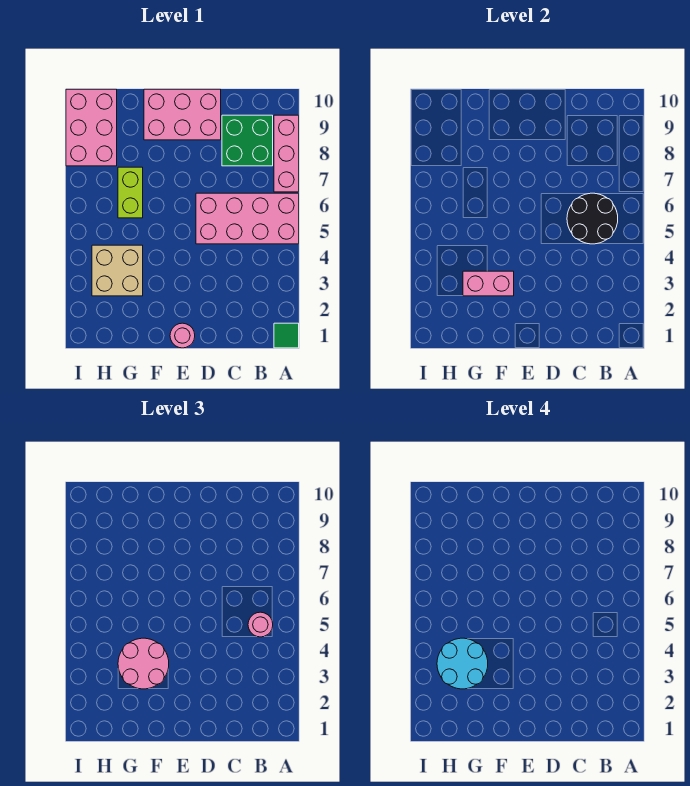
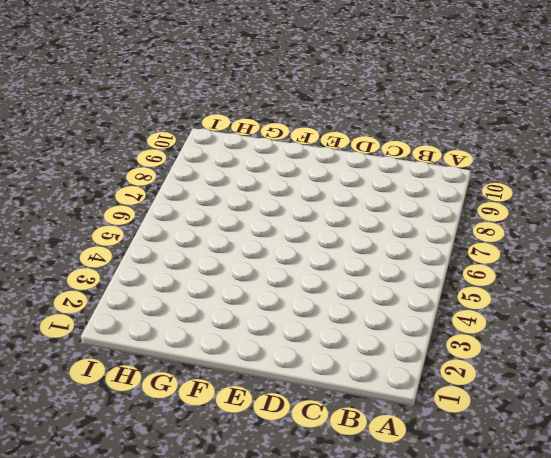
none -> green 1x1 tile [274,323,299,348]
none -> pink 2x4 brick [196,193,299,244]
none -> pink 1x3 brick [274,115,299,192]

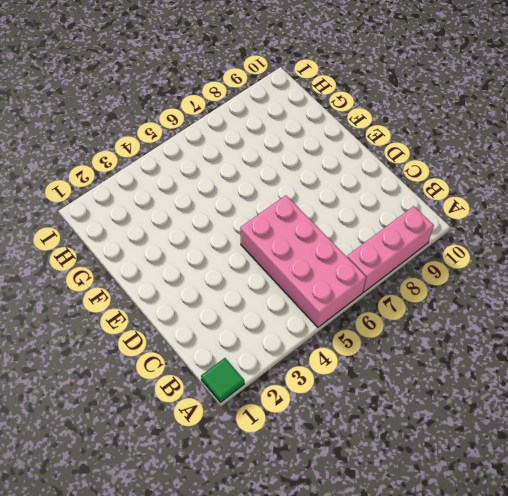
none -> green 2x2 brick [222,115,273,166]
none -> pink 2x3 brick [144,89,221,140]
none -> pink 1x1 round brick [170,323,195,348]

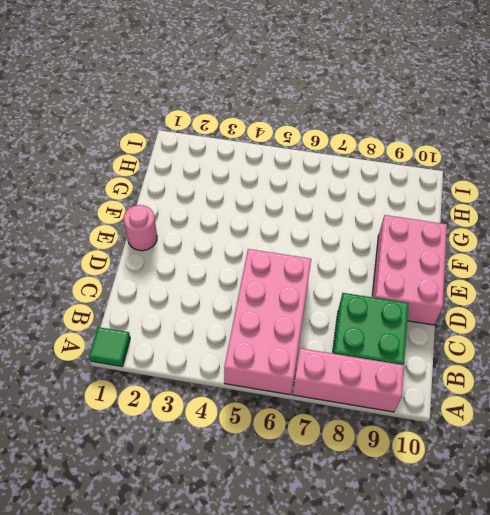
none -> tan 2x2 brick [92,245,143,296]
none -> lime 1x2 brick [118,167,143,218]
none -> pink 2x3 brick [66,89,117,166]

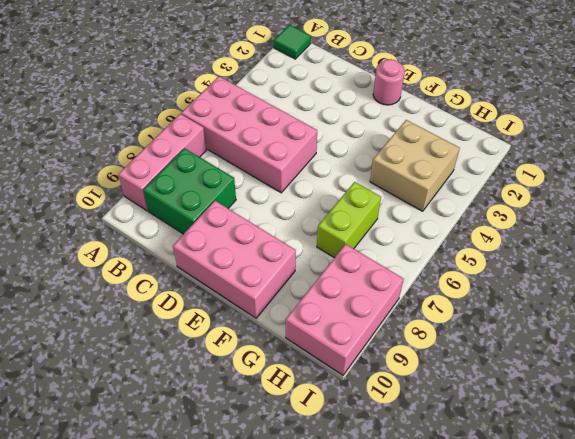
none -> black 2x2 round brick [567,193,618,244]
none -> pink 1x2 brick [463,271,514,296]
none -> pink 1x1 round brick [248,612,273,637]

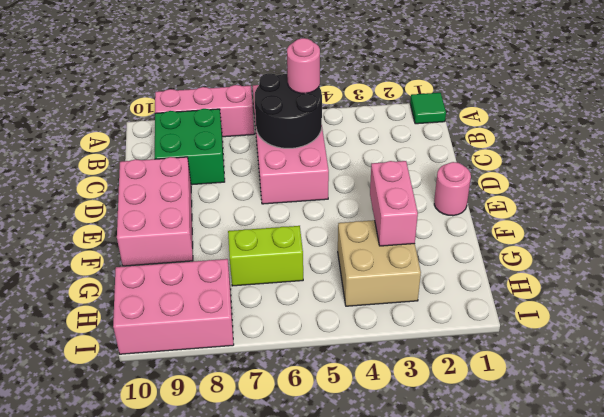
none -> pink 2x2 round brick [118,638,169,689]
none -> cyan 2x2 round brick [437,638,488,689]

